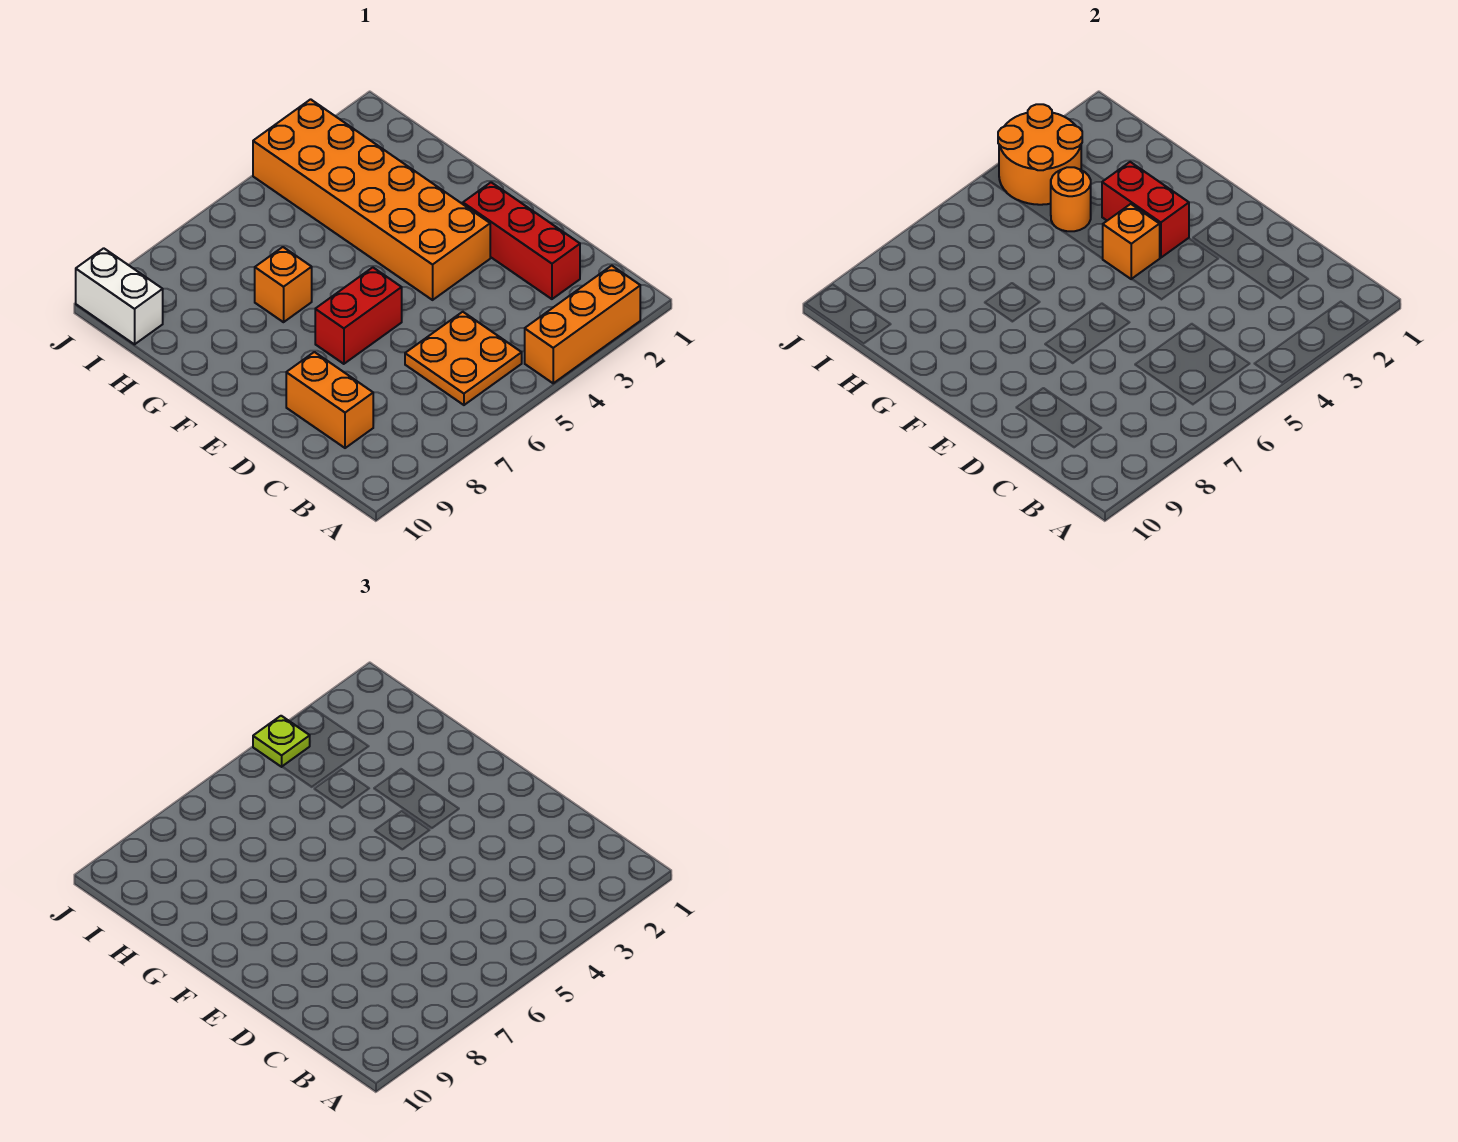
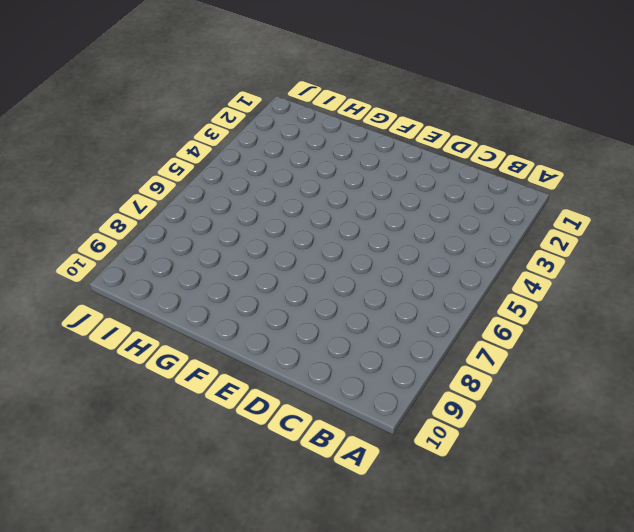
none -> orange 1x3 brick [525,266,640,383]
none -> orange 2x2 plate [405,312,522,405]
none -> red 1x3 brick [463,182,580,299]

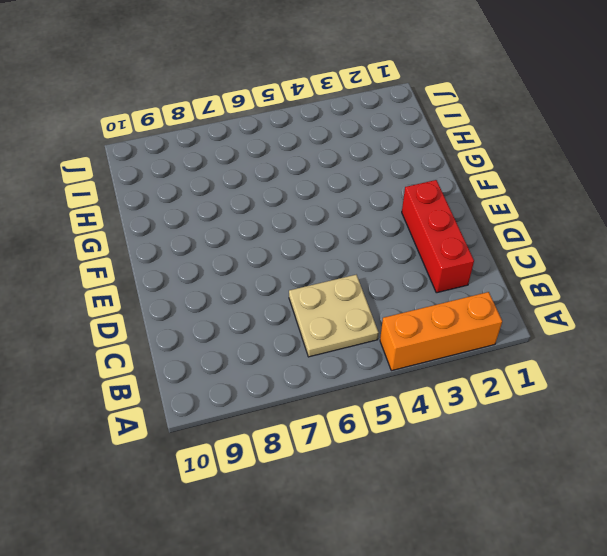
tan 2x2 plate [289,275,379,357] -> orange 2x2 plate [405,312,522,405]
none -> orange 1x2 brick [286,352,373,448]
none -> orange 2x6 brick [253,99,490,300]
none -> red 1x2 brick [315,267,402,364]

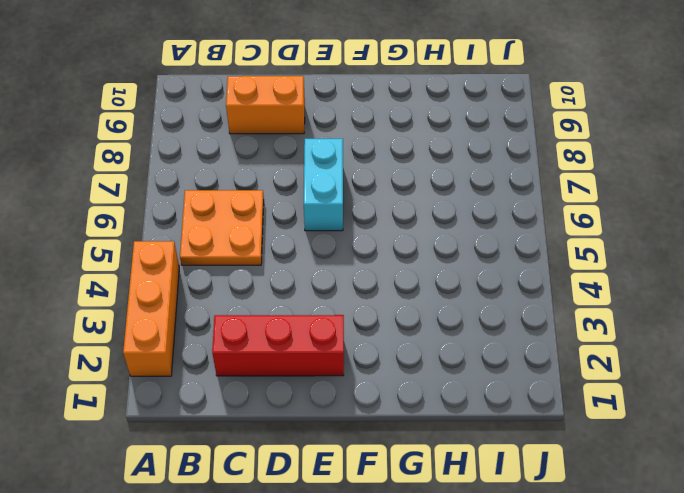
cyan 1x2 brick [304,139,343,231] -> red 1x2 brick [315,267,402,364]
none -> orange 2x6 brick [253,99,490,300]
none -> orange 1x1 brick [255,247,312,322]
none -> white 1x2 brick [76,248,163,344]

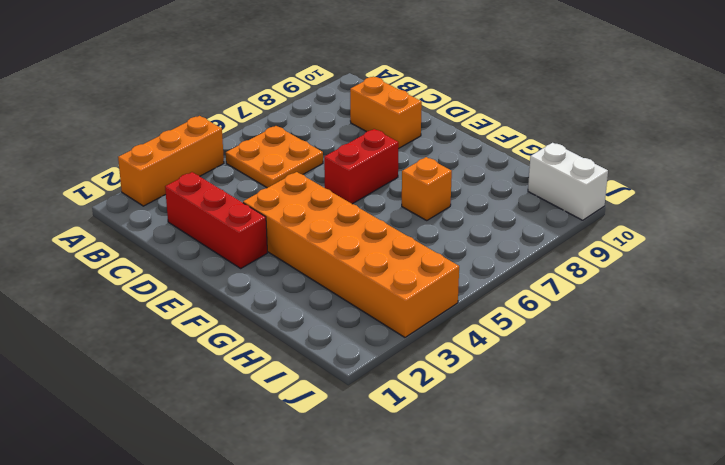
none -> red 1x2 brick [1102,162,1189,258]
none -> orange 1x1 brick [1103,204,1160,279]
none -> orange 1x1 round brick [1051,167,1091,231]

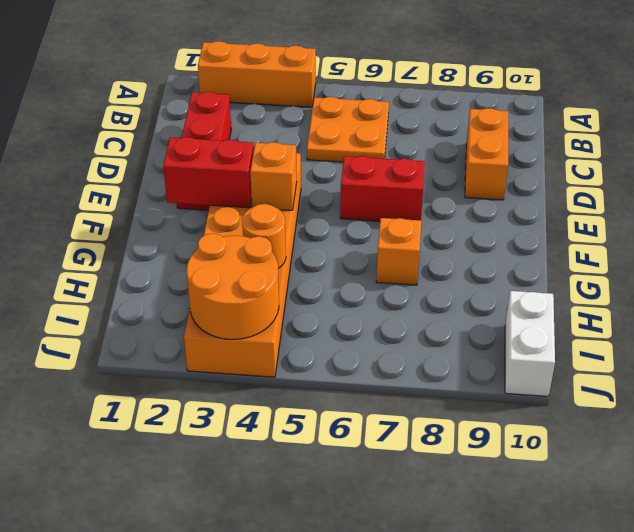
red 1x2 brick [163,137,254,208] -> red 1x2 brick turned to [1102,162,1189,258]
none -> lime 1x1 plate [253,716,310,767]

